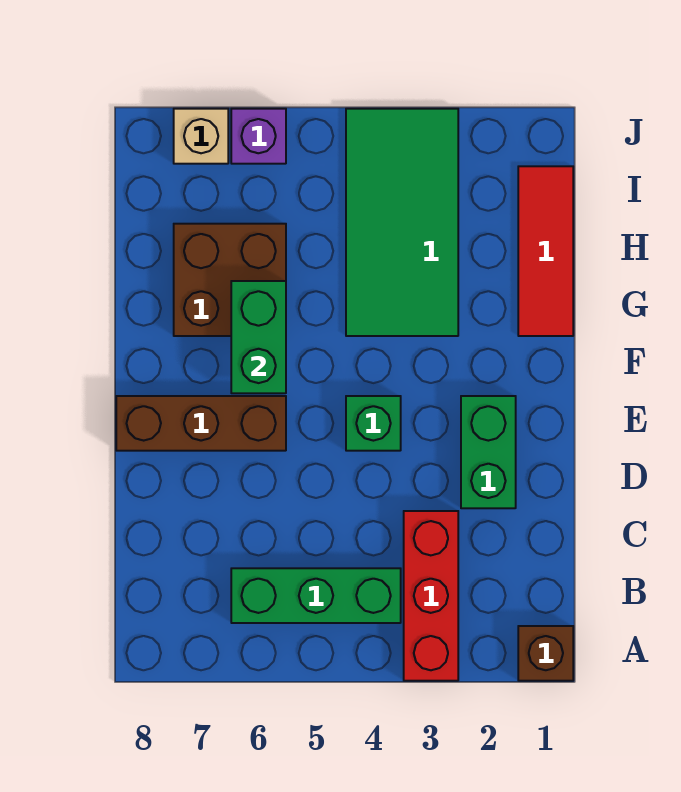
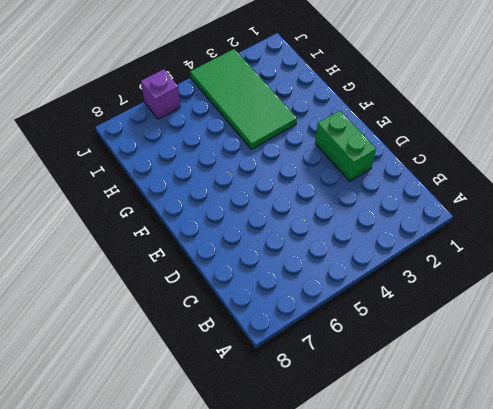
none -> brown 1x1 brick [518,626,573,681]
none -> red 1x3 brick [404,511,458,681]
none -> green 1x3 brick [231,568,401,623]

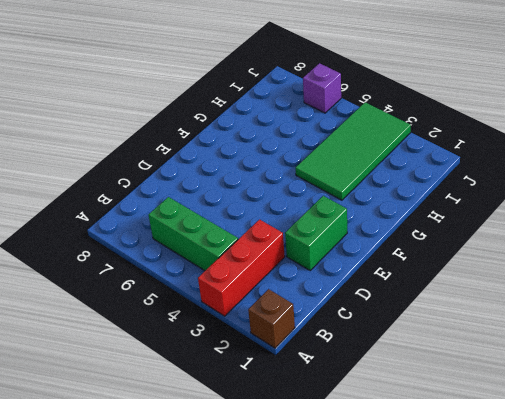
none -> green 1x1 brick [346,396,401,451]
none -> brown 1x3 brick [116,396,286,451]
none -> red 1x3 tile [518,166,573,336]

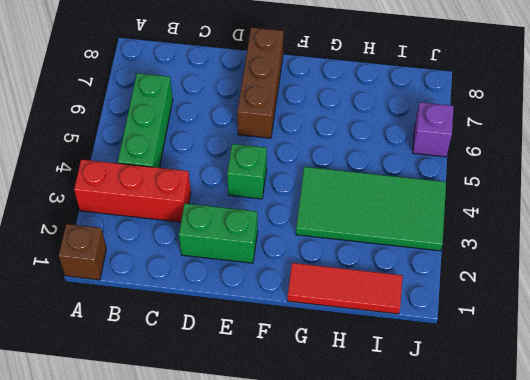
none -> brown 2x2 brick [174,224,286,336]
none -> tan 1x1 brick [174,109,228,164]
none -> green 1x2 brick [231,281,286,393]

